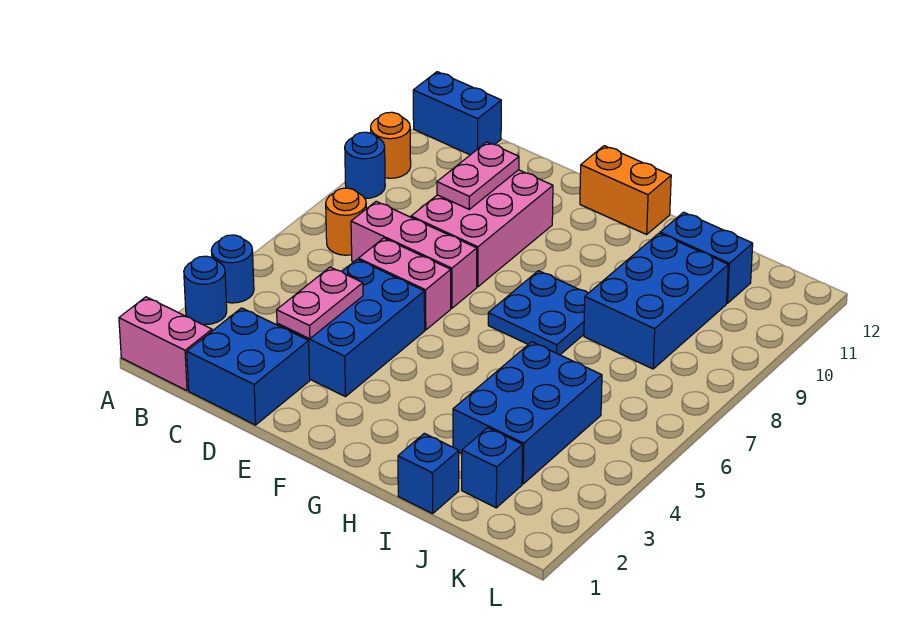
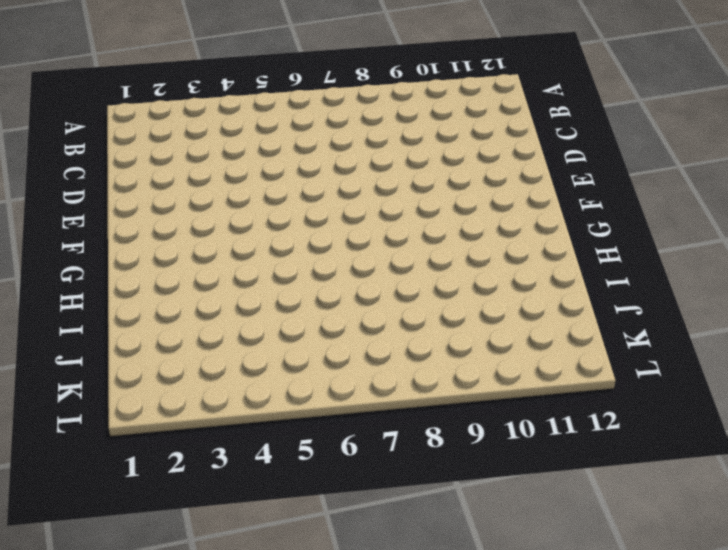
none -> pink 1x2 brick [119,297,212,391]
none -> blue 1x1 round brick [184,256,227,325]
none -> blue 1x1 round brick [211,235,254,303]

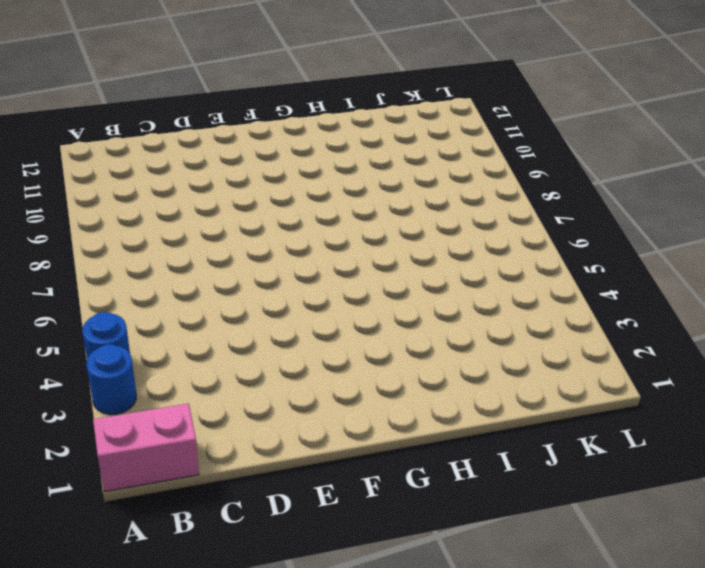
none -> blue 1x1 round brick [345,132,385,198]
none -> orange 1x1 round brick [371,112,411,178]
none -> blue 1x2 brick [413,72,501,155]

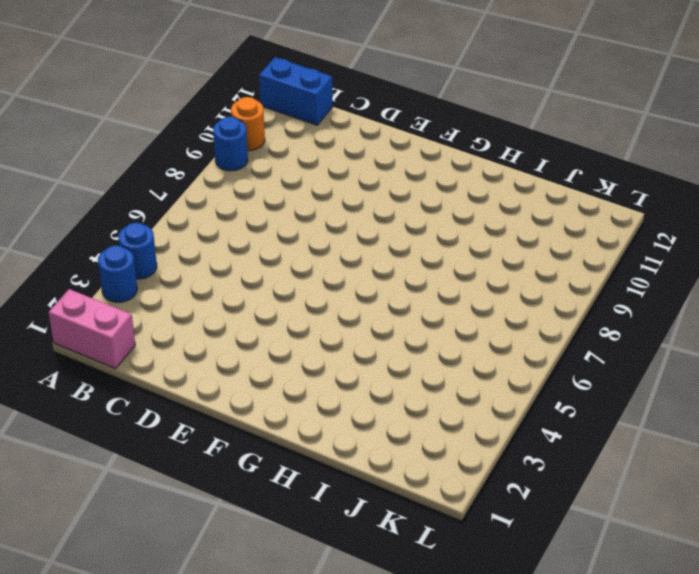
none -> orange 1x1 round brick [326,188,366,255]
none -> blue 2x2 brick [187,308,310,425]
none -> pink 1x3 brick [351,201,477,308]

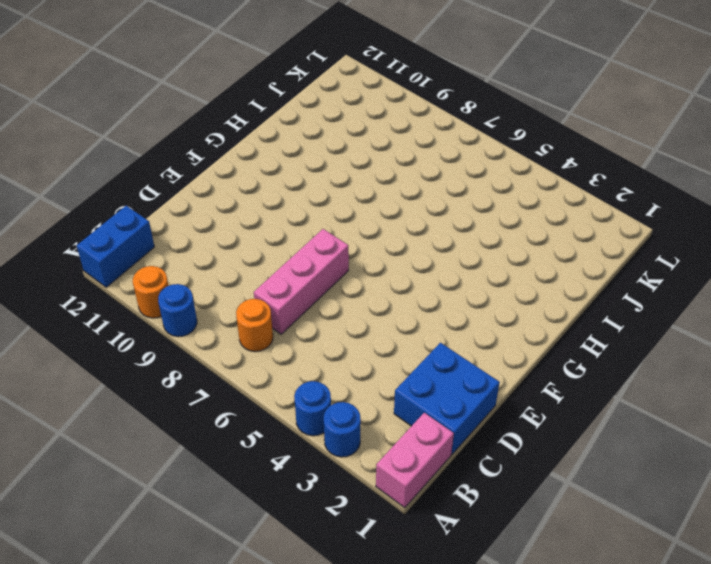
none -> blue 2x3 brick [277,259,425,397]
none -> pink 1x2 brick [358,238,451,330]
none -> pink 2x3 brick [411,170,553,287]

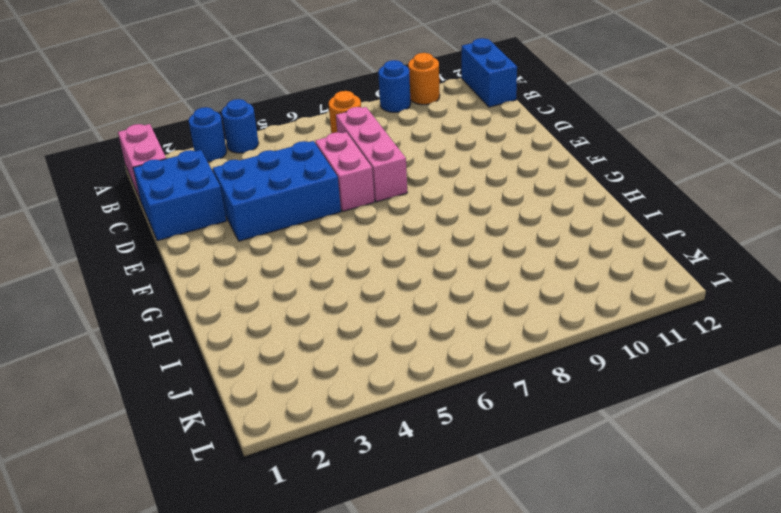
none -> pink 2x3 brick [411,170,553,287]
none -> orange 1x2 brick [580,146,671,234]
none -> blue 2x2 plate [488,271,588,355]

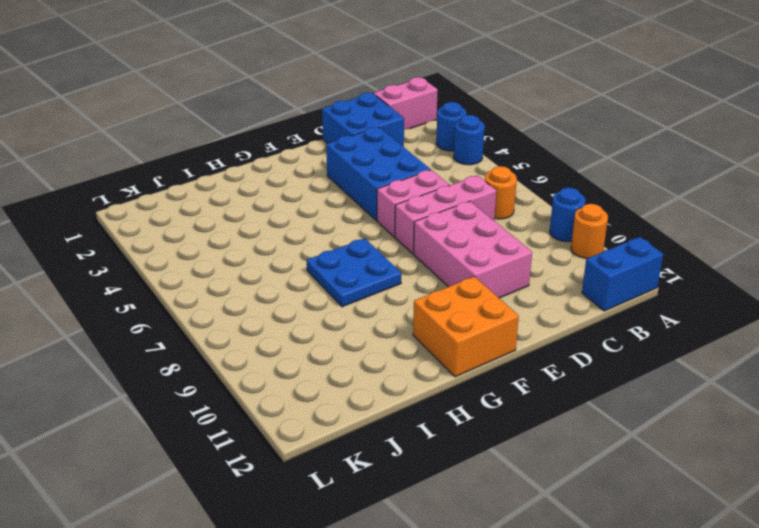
orange 2x2 brick [413,276,519,377] -> orange 1x2 brick [580,146,671,234]
none -> blue 1x1 brick [398,433,459,514]
none -> blue 2x3 brick [453,342,602,484]
none -> blue 2x3 brick [584,233,728,369]

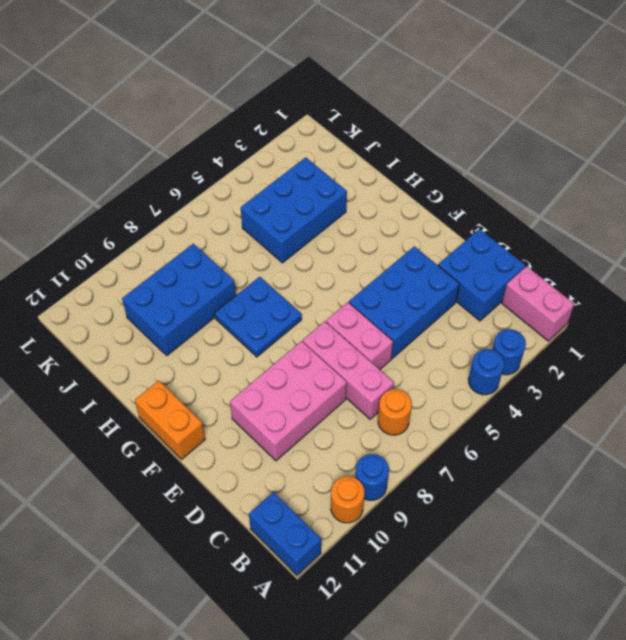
none -> blue 1x1 brick [398,433,459,514]
none -> blue 1x2 brick [660,212,753,303]
none -> blue 1x1 brick [462,428,523,508]

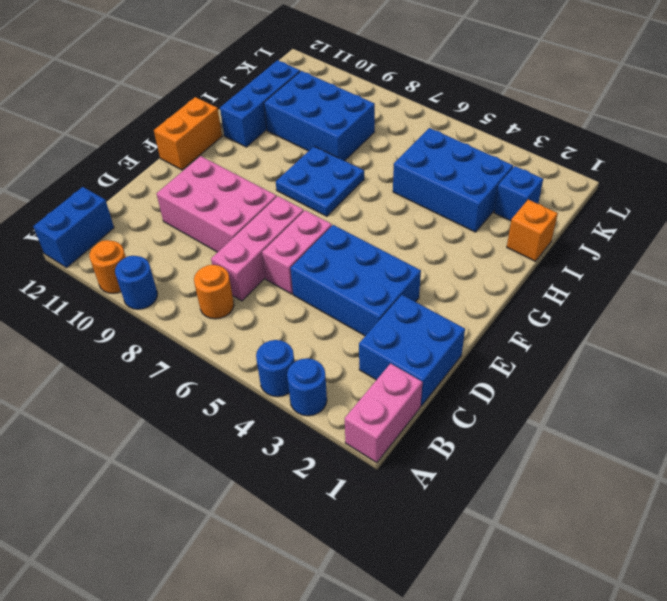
blue 1x3 brick [220,60,300,147] -> blue 1x2 brick [660,212,753,303]
orange 1x1 brick [507,200,558,261] -> blue 1x1 brick [398,433,459,514]
none -> pink 1x2 plate [277,267,363,339]
none -> pink 1x2 plate [437,142,519,209]

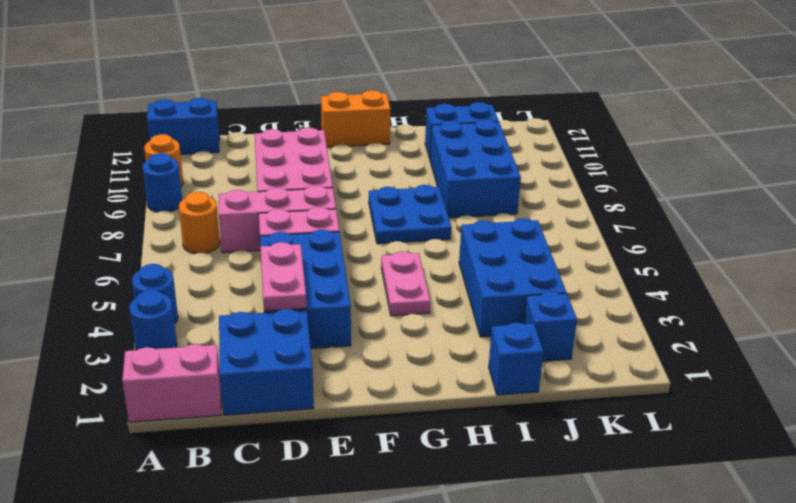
pink 1x2 plate [381,251,430,316] -> pink 1x2 plate moved to [437,142,519,209]

